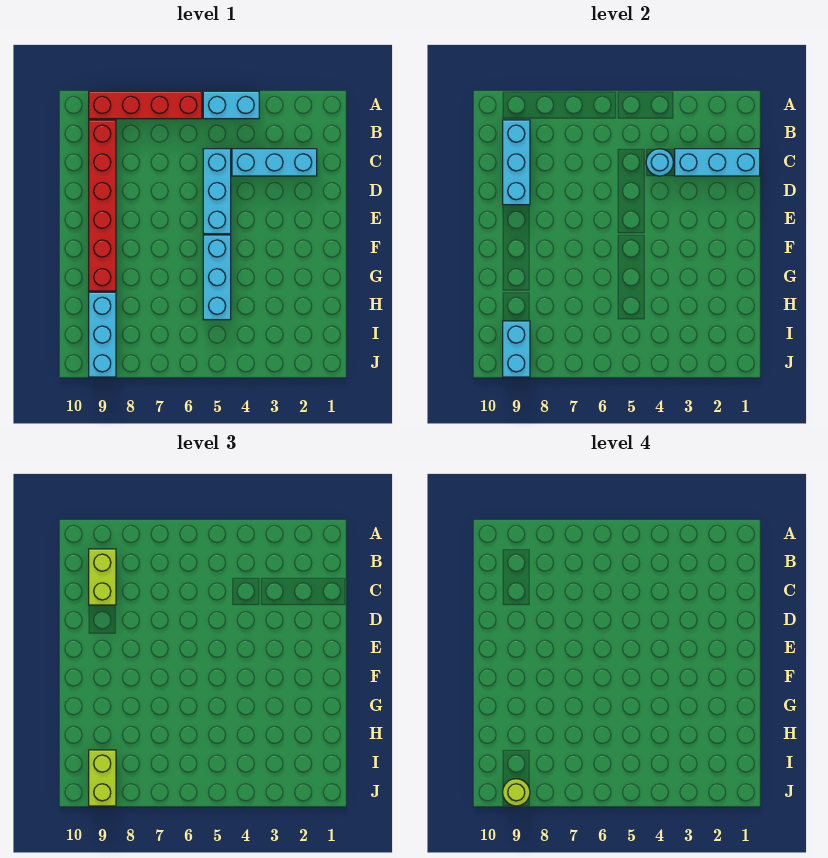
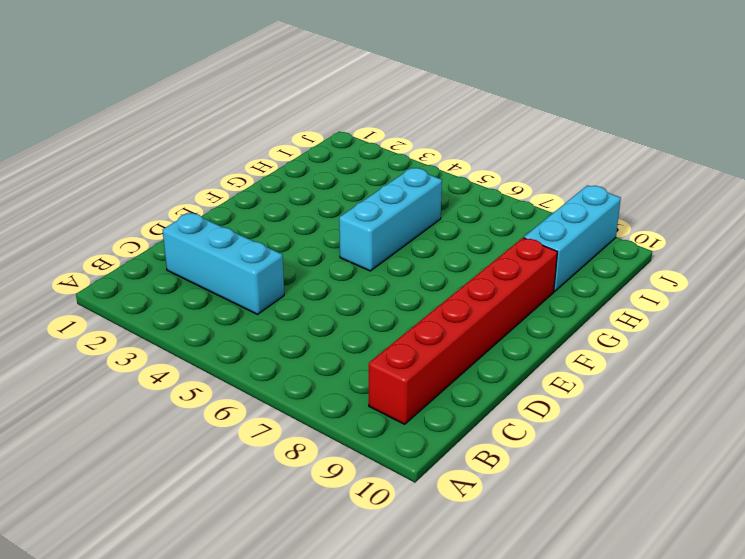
none -> cyan 1x2 brick [203,91,259,119]
none -> red 1x4 brick [89,91,202,119]
none -> cyan 1x3 brick [203,149,231,234]

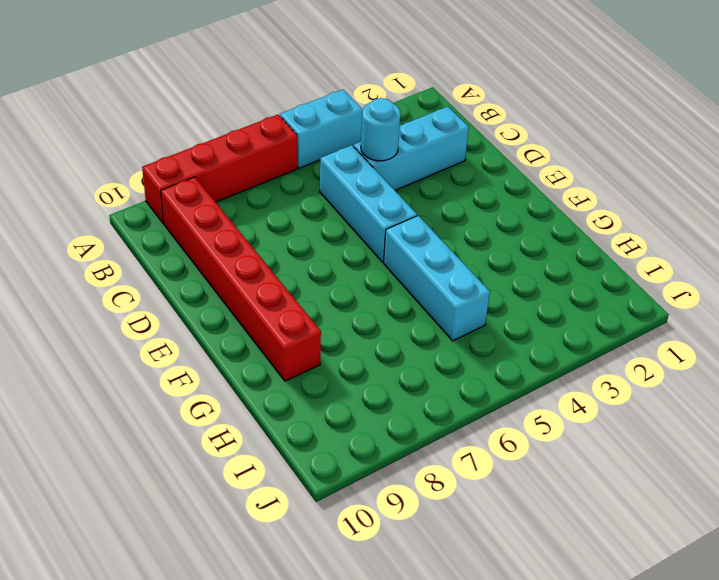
none -> cyan 1x3 brick [89,292,116,377]
none -> cyan 1x3 brick [503,120,530,205]
none -> cyan 1x3 brick [675,149,760,176]

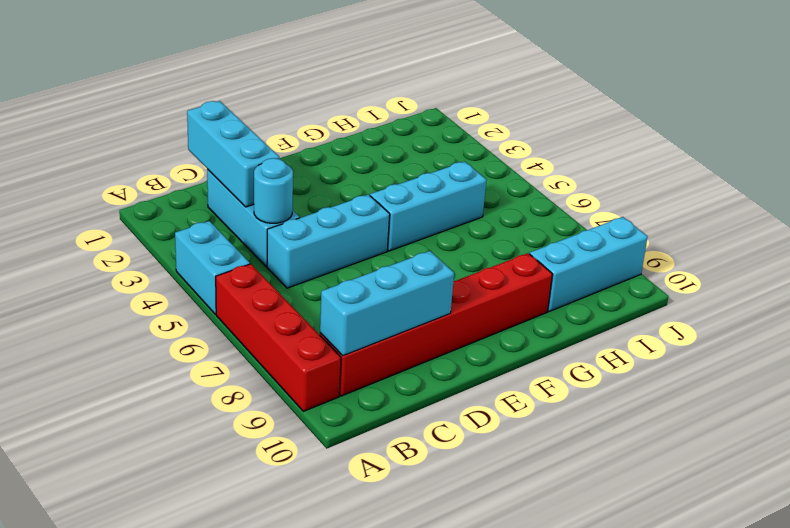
none -> cyan 1x2 brick [503,321,530,377]
none -> lime 1x2 brick [89,549,116,605]
none -> lime 1x2 brick [89,750,116,806]

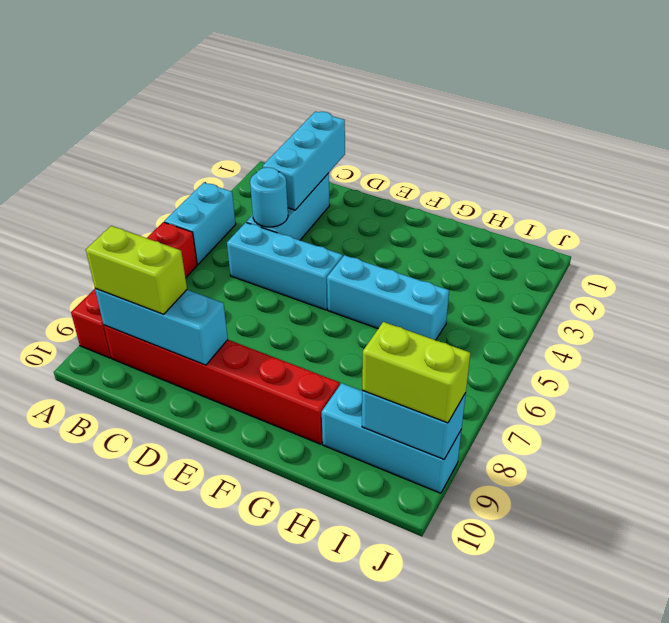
none -> lime 1x1 round brick [503,779,530,806]

